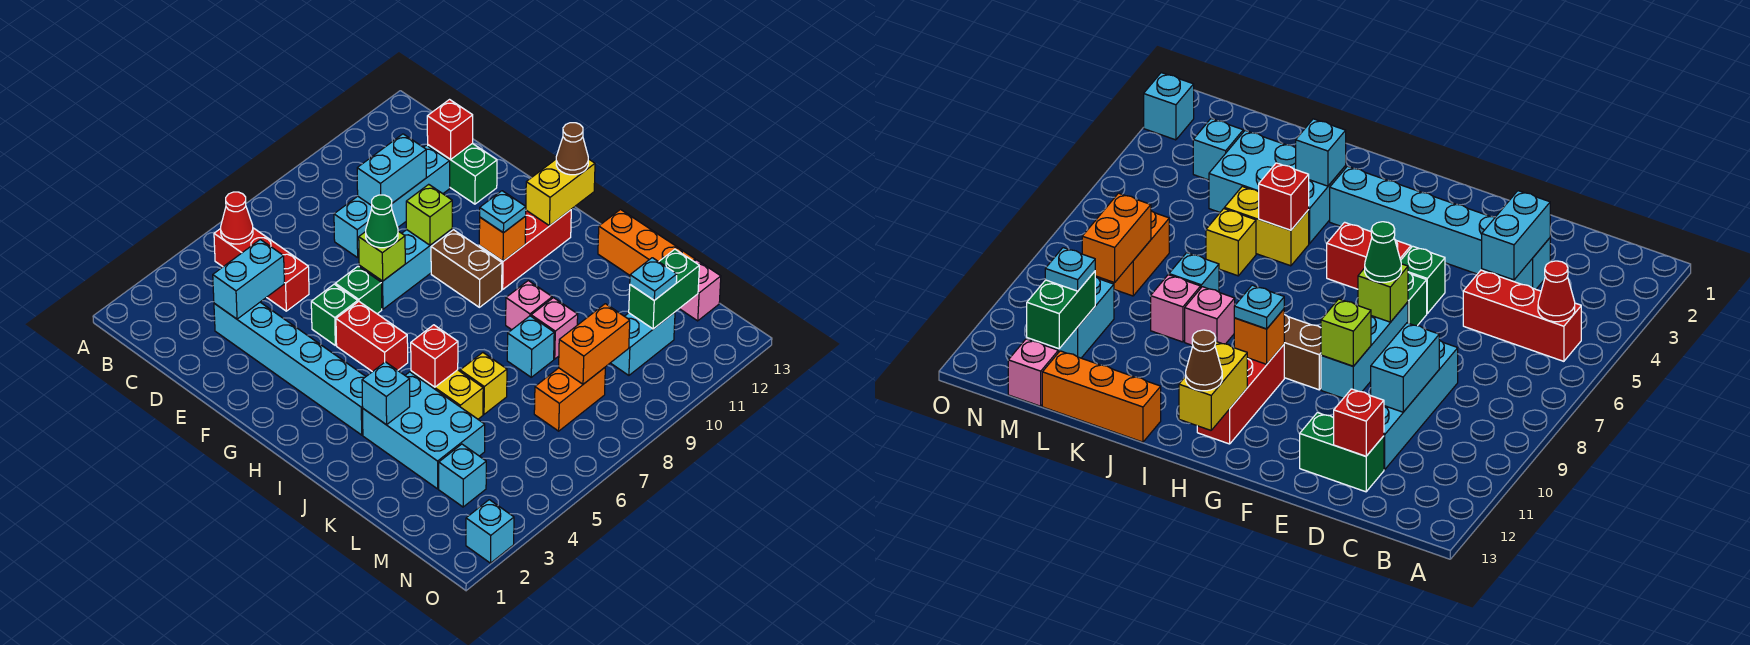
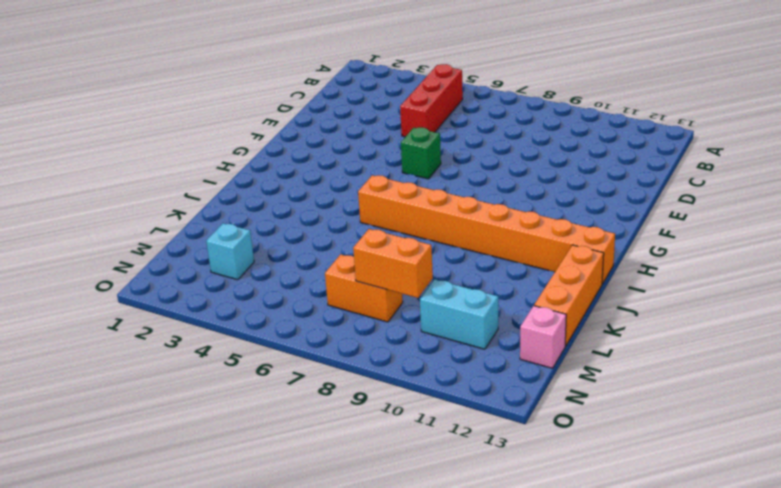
orange 1x8 brick [358,175,615,284] -> none
none -> cyan 1x6 brick [214,302,366,435]
none -> cyan 1x4 brick [334,145,450,258]
none -> green 1x2 brick [428,143,497,204]
none -> green 1x1 brick [311,284,358,345]

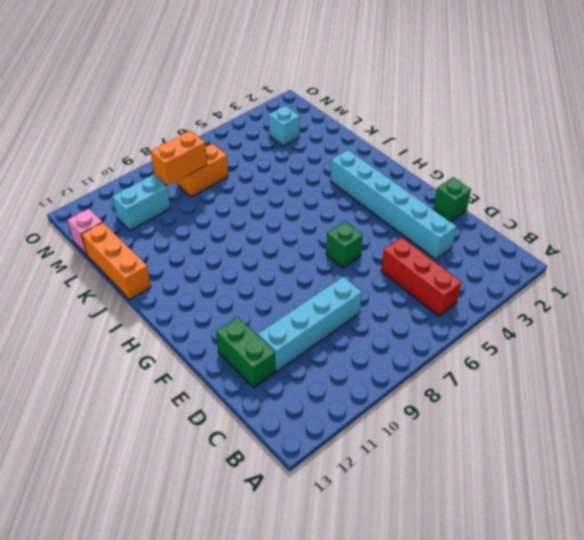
green 1x1 brick [433,177,471,222] -> green 1x1 brick moved to [311,284,358,345]
none -> cyan 1x3 brick [359,229,452,309]
none -> red 1x2 brick [336,302,408,372]
none -> brown 1x2 brick [431,230,502,307]
none -> red 1x3 brick [479,210,571,289]

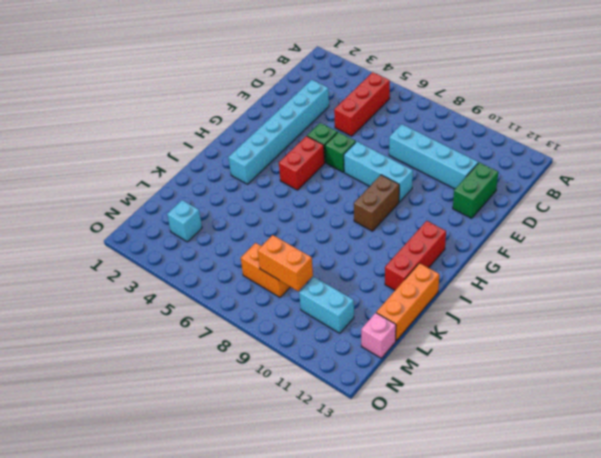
red 1x3 brick [385,221,446,290] -> red 1x3 brick turned to [479,210,571,289]
none -> cyan 2x3 brick [363,372,485,489]
none -> yellow 1x2 brick [411,370,483,419]
none -> pink 1x1 brick [506,281,552,330]
none -> yellow 1x1 brick [460,353,507,414]

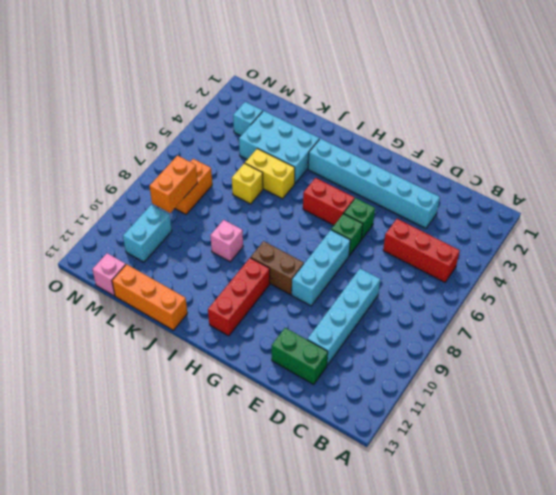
none -> cyan 1x1 brick [507,316,554,377]
none -> pink 1x1 brick [531,298,578,359]
none -> cyan 1x1 brick [466,500,514,563]
none -> red 1x1 cone [221,192,253,244]

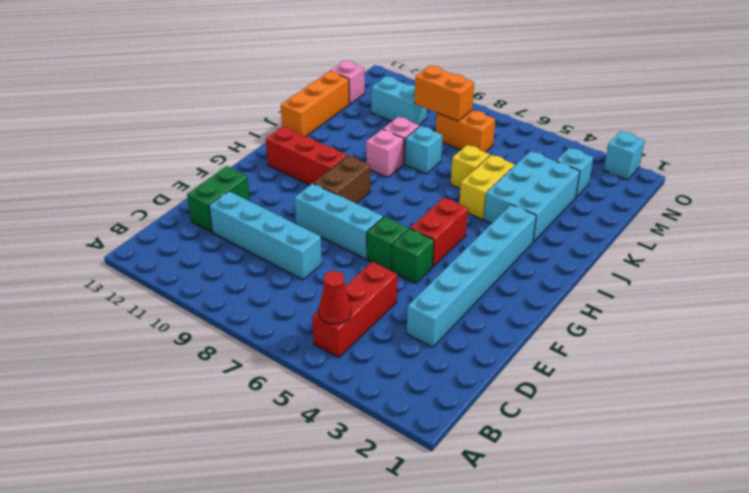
none -> cyan 1x2 brick [213,240,284,319]
none -> cyan 1x2 brick [357,134,426,206]
none -> red 1x1 brick [427,100,473,159]
none -> lime 1x1 brick [359,231,405,281]

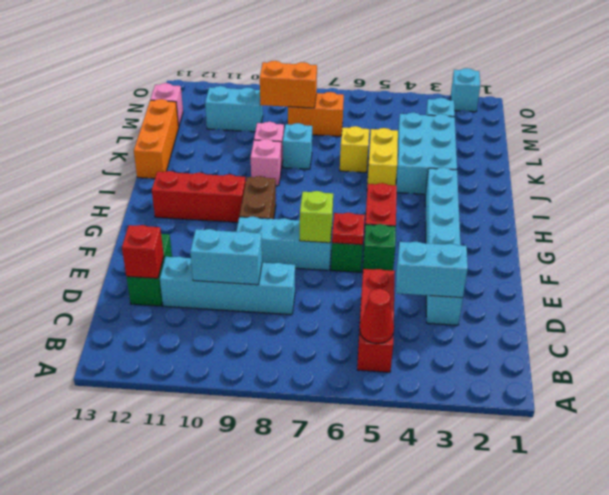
red 1x1 plate [332,213,365,245] -> none
none -> lime 1x1 brick [406,184,452,245]
none -> orange 1x1 brick [479,216,526,261]
none -> yellow 1x2 brick [526,159,595,226]
none -> cyan 1x1 brick [362,362,410,425]

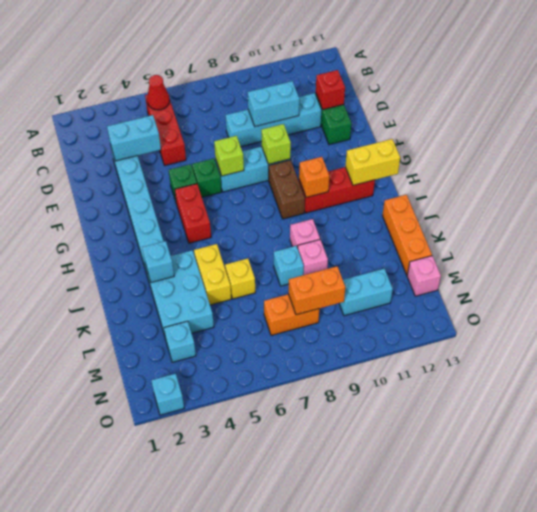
none -> red 1x1 brick [411,325,458,387]
none -> green 1x2 brick [629,249,699,329]
none -> green 1x1 cone [366,195,398,248]
none -> cyan 1x1 plate [480,191,526,233]

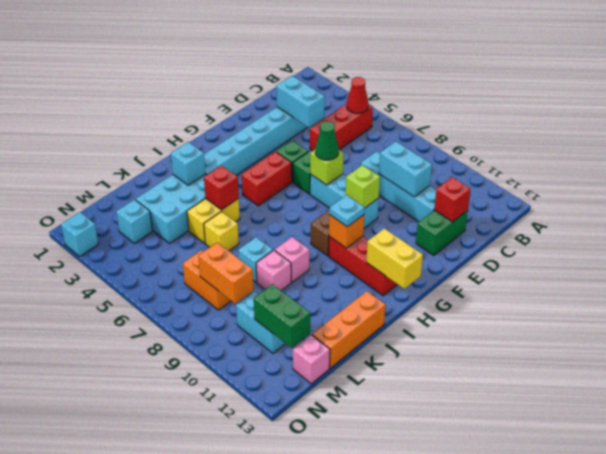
none -> brown 1x1 cone [556,123,588,175]
none -> cyan 1x1 plate [630,258,677,300]

